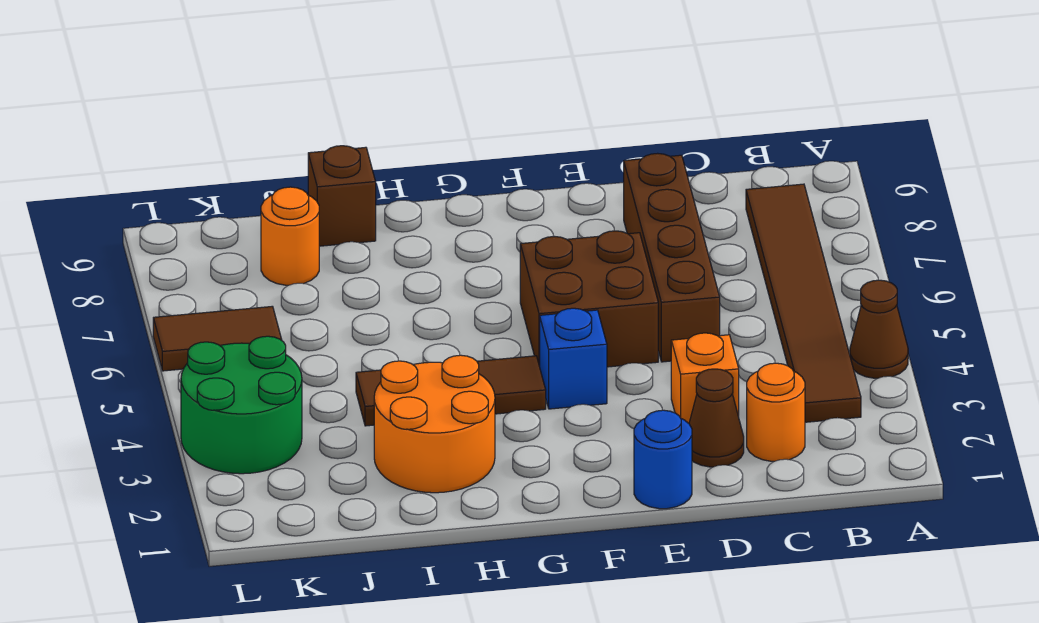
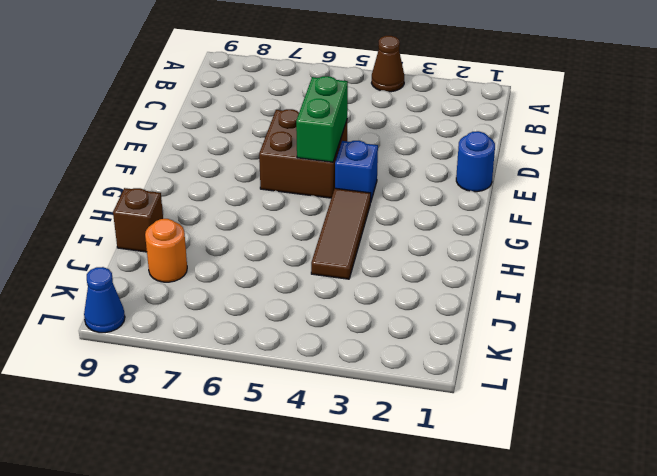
green 1x2 brick [296,76,348,162] -> none
blue 1x1 cone [84,267,125,333] -> none
none -> brown 1x6 tile [746,184,861,422]
none -> orange 1x1 round brick [747,363,805,461]
none -> brown 1x1 cone [689,369,744,467]

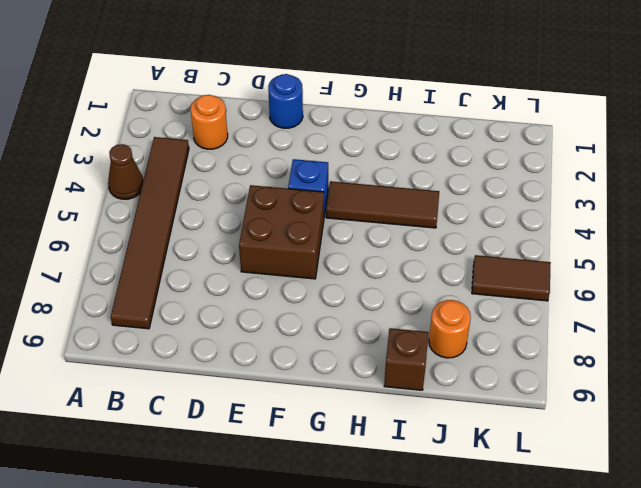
none -> brown 1x1 cone [689,369,744,467]
none -> orange 1x1 brick [671,333,739,423]
none -> brown 1x4 brick [624,153,720,362]

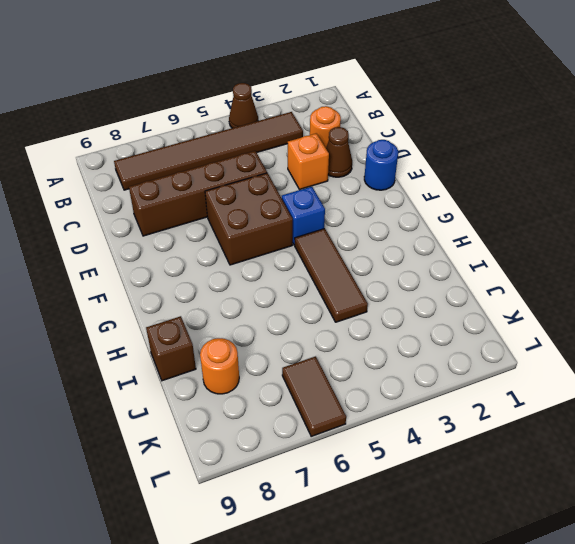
none -> orange 2x2 round brick [374,355,495,493]
none -> green 2x2 round brick [181,336,302,474]

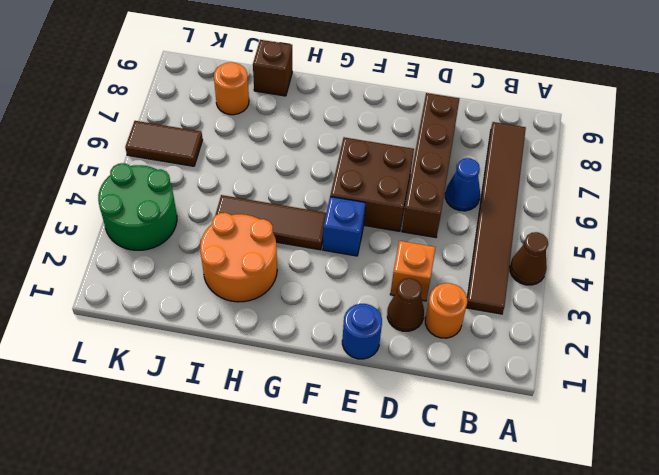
blue 1x1 cone [445,158,480,211] -> none

